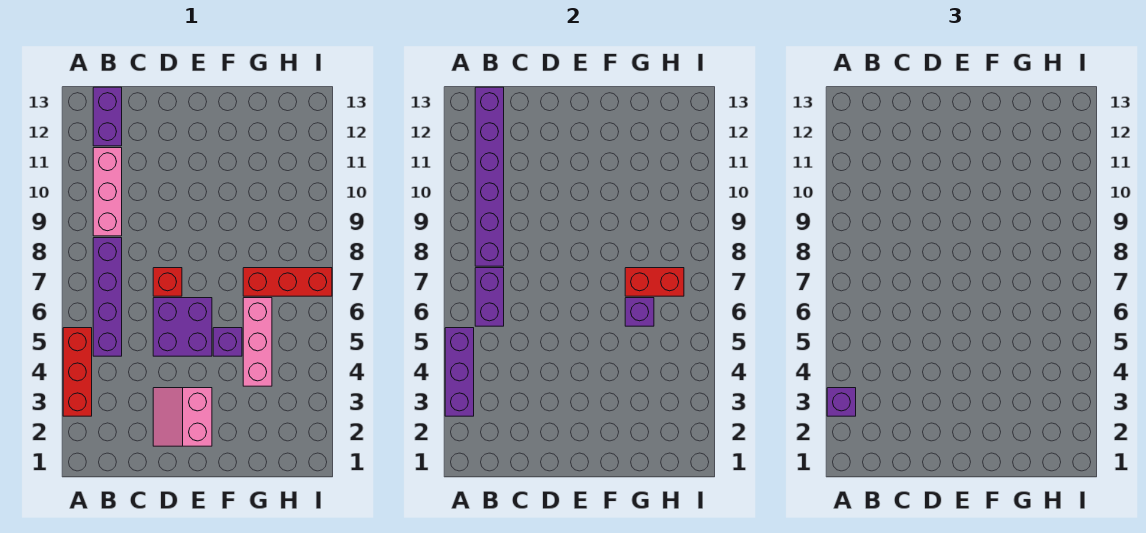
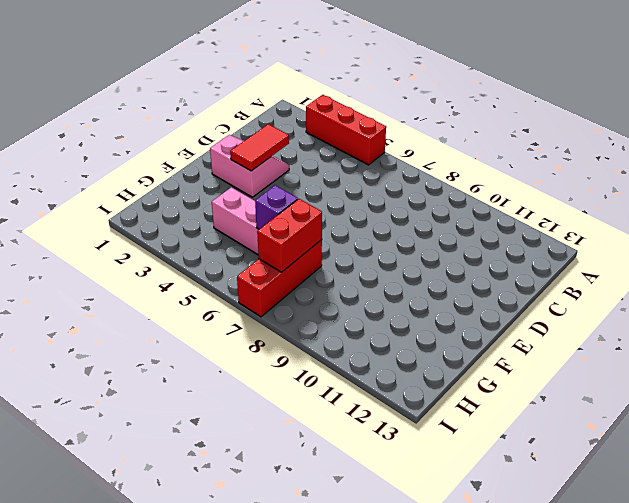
red 1x2 tile [230,124,289,171] -> none
none -> purple 1x4 brick [93,238,122,356]
none -> pink 1x3 brick [93,148,122,236]
none -> purple 1x2 brick [93,87,122,146]

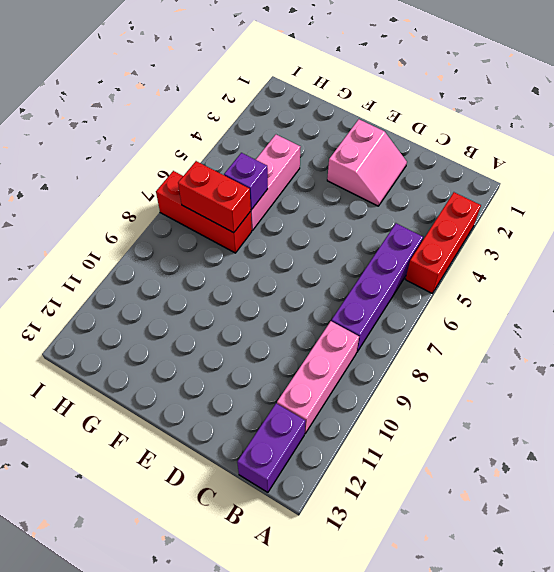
none -> purple 2x2 brick [153,298,212,356]
none -> red 1x1 brick [153,268,182,296]
none -> purple 1x1 brick [213,328,242,356]

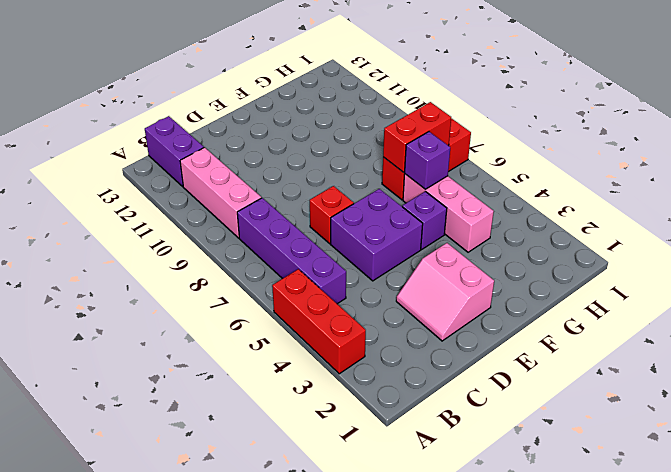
none -> purple 1x3 brick [445,328,474,416]
none -> purple 1x2 brick [475,268,504,326]
none -> purple 1x6 brick [475,87,504,266]

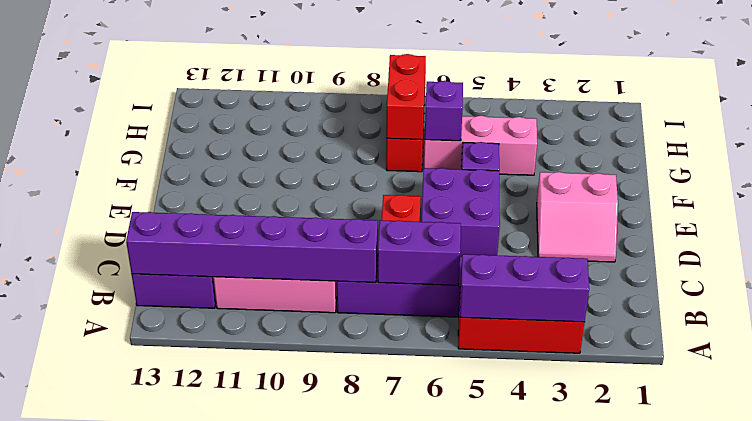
none -> purple 1x1 brick [827,388,856,416]

